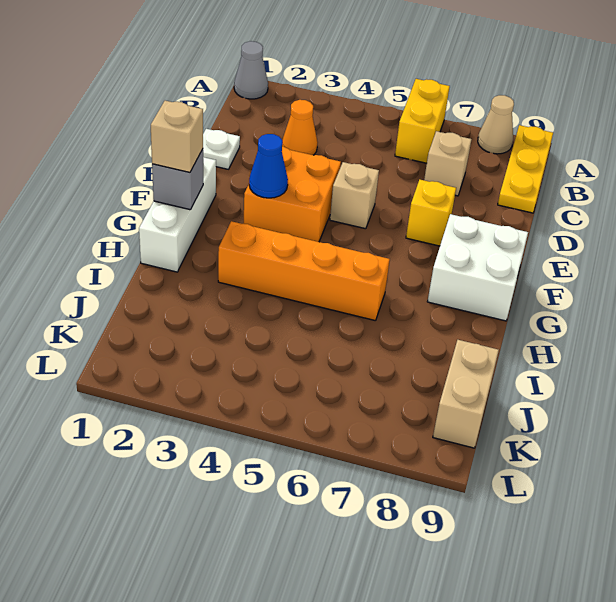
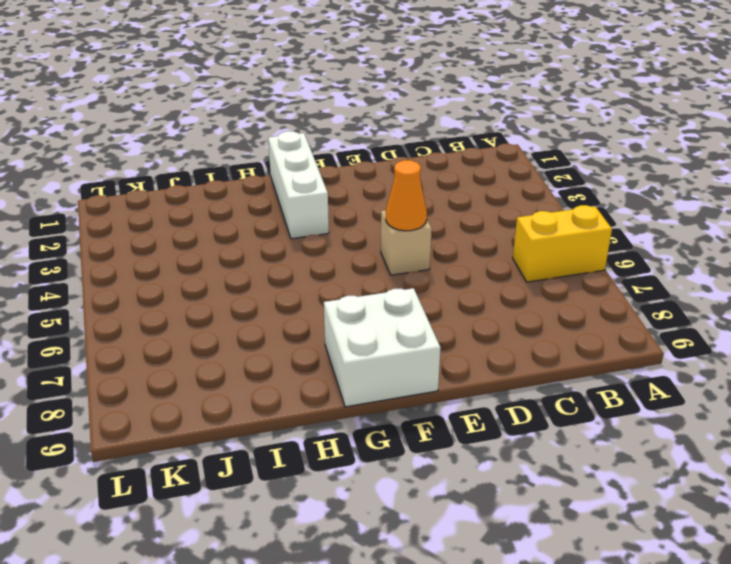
orange 1x1 cone [386,160,427,231] -> orange 1x1 cone moved to [282,100,318,155]
white 1x3 brick [268,131,329,239] -> white 1x3 brick turned to [139,157,216,272]
none -> grey 1x1 cone [234,41,268,99]
none -> tan 1x1 cone [478,95,514,154]
none -> yellow 1x3 plate [498,125,553,213]

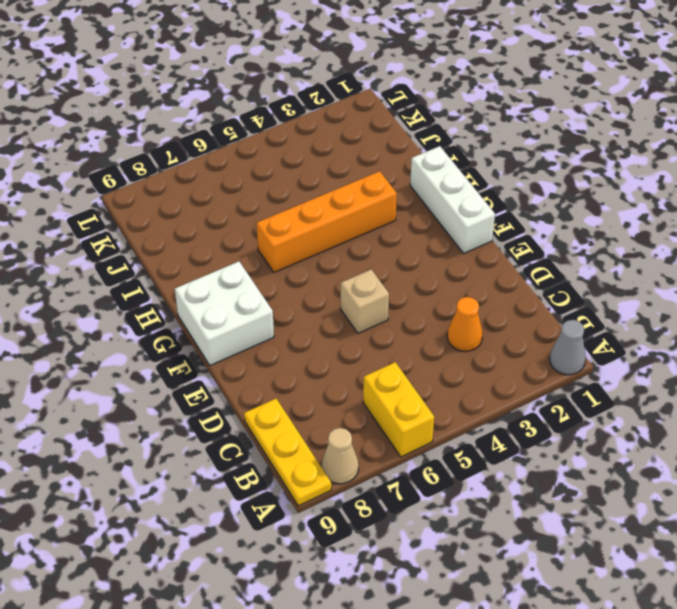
none -> tan 1x1 brick [424,131,471,196]
none -> white 1x1 plate [203,129,240,169]
none -> orange 2x2 brick [243,147,341,242]

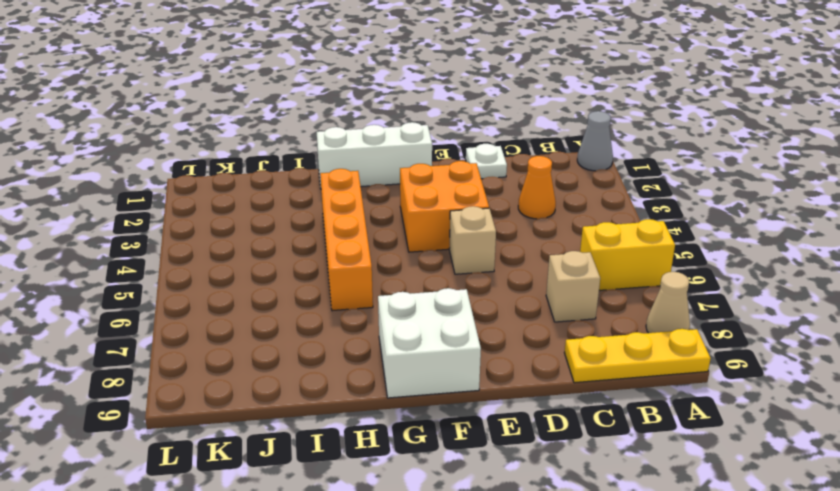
none -> yellow 1x1 brick [406,180,456,246]
none -> tan 1x2 brick [433,340,499,448]
none -> blue 1x1 cone [249,134,288,198]

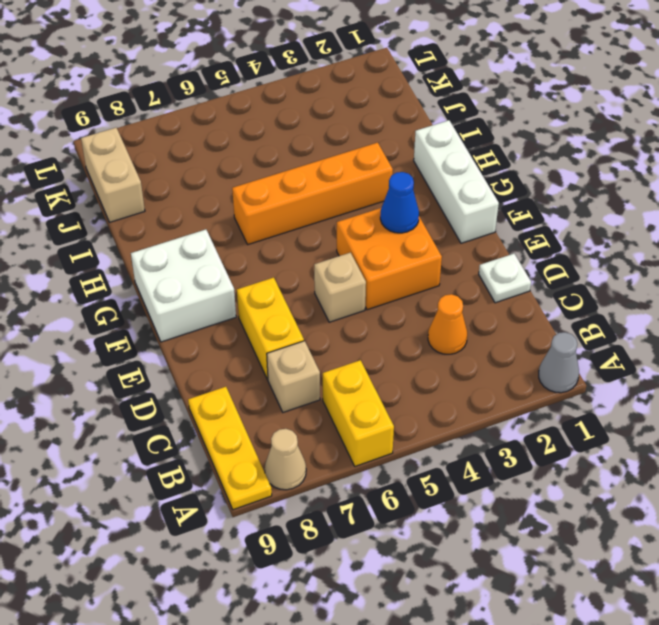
yellow 1x2 brick [237,277,304,380] -> yellow 1x1 brick [406,180,456,246]
none -> grey 1x1 brick [152,149,203,210]
none -> tan 1x1 brick [151,101,203,173]

